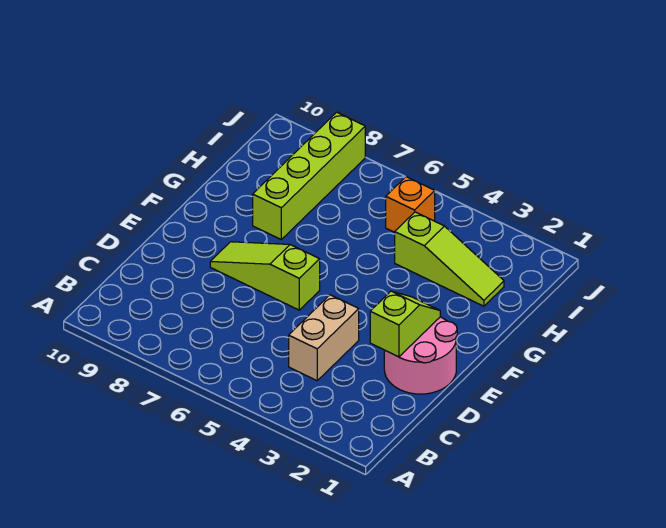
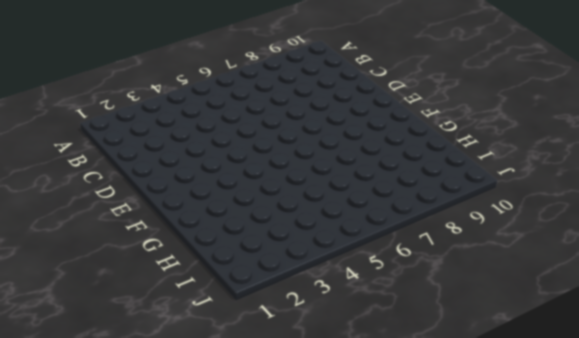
none -> tan 1x2 brick [289,295,359,380]
none -> pink 2x2 round brick [384,317,457,394]

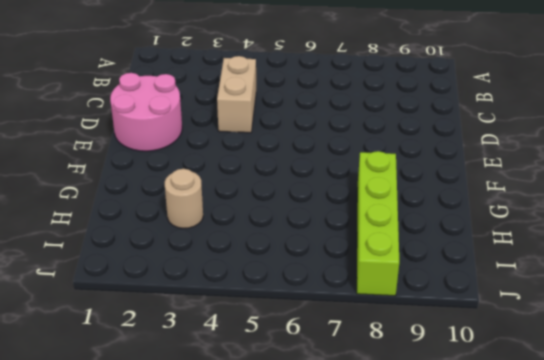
tan 1x1 round brick [165,169,203,228] -> lime 1x3 slope [395,212,504,306]
none -> lime 1x3 slope [210,242,320,310]
none -> orange 1x1 brick [386,177,435,232]

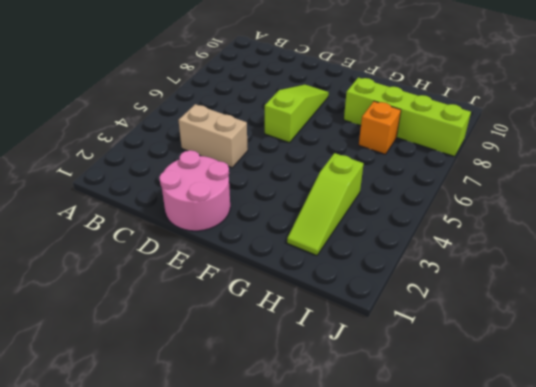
orange 1x1 brick [359,101,401,154] -> orange 1x1 brick moved to [386,177,435,232]
none -> lime 1x2 slope [370,291,440,357]

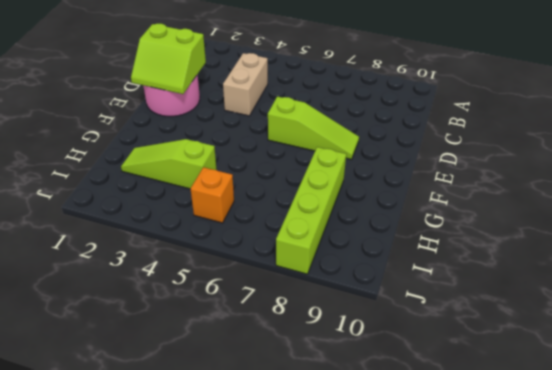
lime 2x2 slope [131,24,206,94] -> lime 1x2 slope [370,291,440,357]

